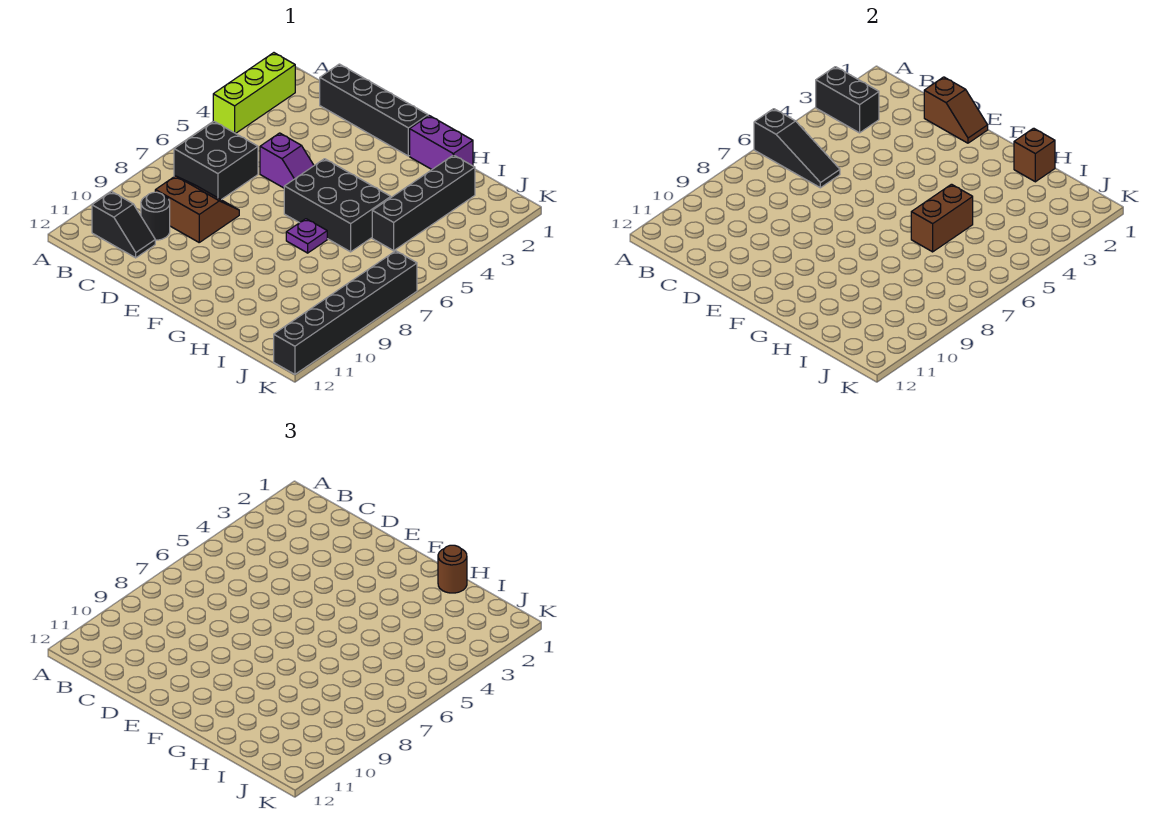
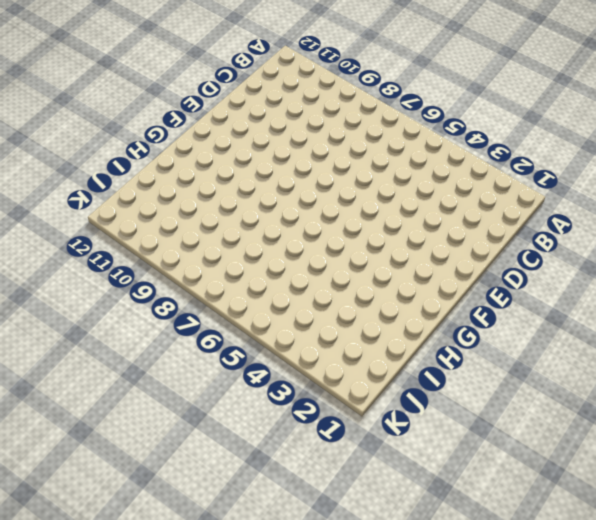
none -> lime 1x3 brick [213,53,295,134]
none -> black 2x2 brick [174,122,258,200]
none -> black 1x2 slope [92,192,155,258]

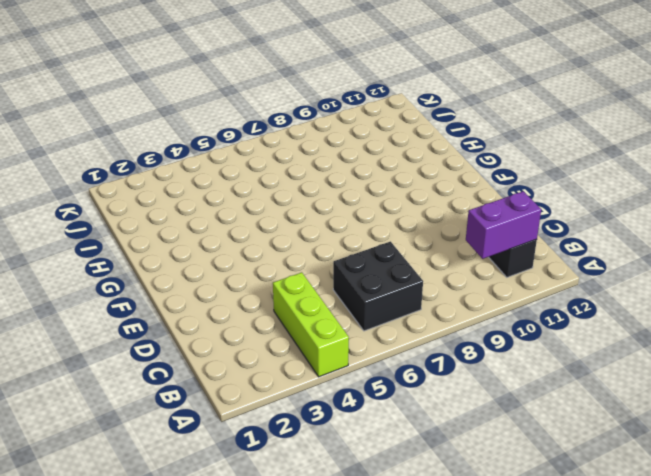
lime 1x3 brick [273,272,349,377] -> lime 1x3 brick turned to [213,53,295,134]
purple 1x2 brick [466,191,541,259] -> purple 1x2 brick turned to [410,116,473,169]
none -> black 1x4 brick [320,64,428,156]
none -> brown 2x2 slope [155,176,239,242]
none -> black 1x1 round brick [141,192,170,240]

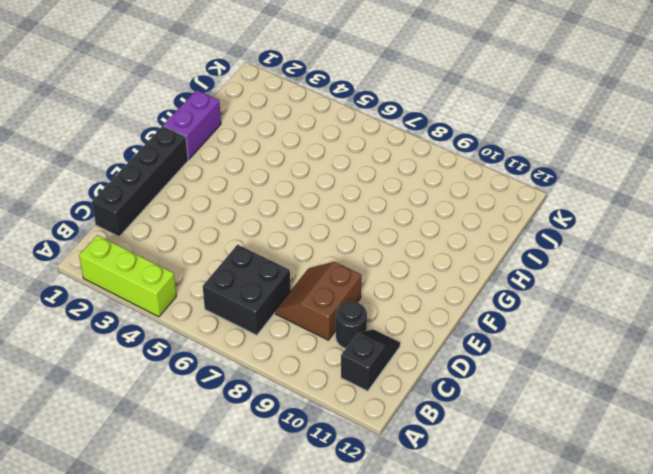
none -> purple 1x2 slope [260,133,314,188]
none -> black 2x3 brick [284,159,391,252]
none -> purple 1x1 plate [286,219,327,253]

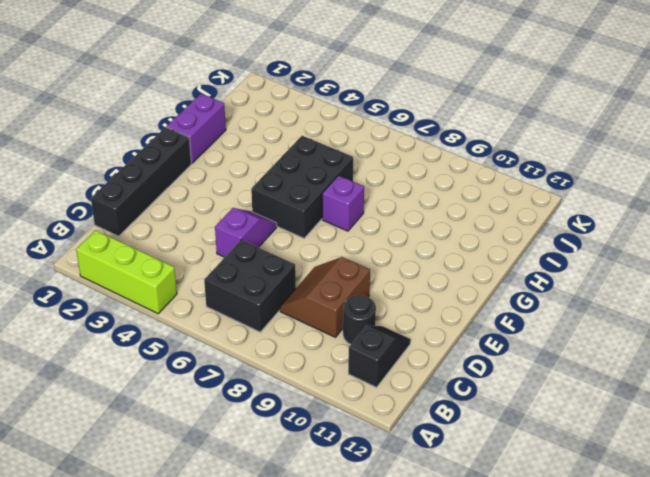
purple 1x1 brick [322,176,364,231] -> purple 1x1 plate [286,219,327,253]
none -> black 1x4 brick [372,155,475,251]
none -> black 1x6 brick [274,251,417,374]
none -> black 1x2 brick [816,67,879,133]

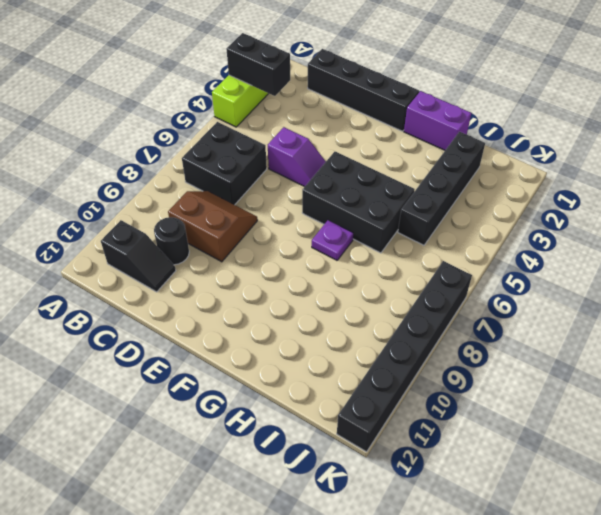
none -> black 1x3 slope [754,109,840,188]
none -> brown 1x2 slope [924,77,988,143]
none -> brown 1x1 brick [1014,128,1055,182]

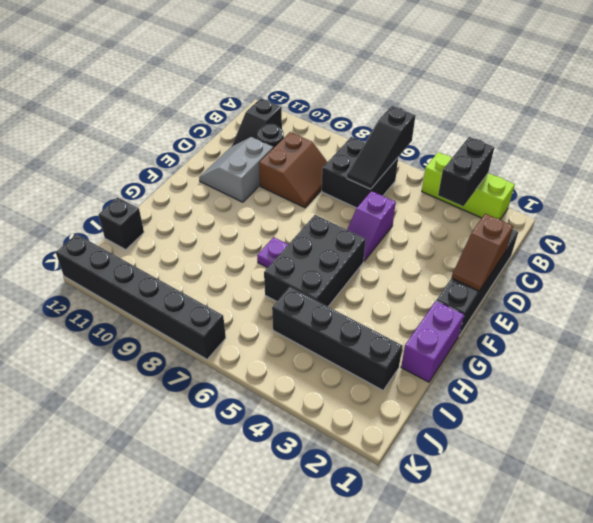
grey 2x2 slope [199,137,273,202] -> none
black 1x1 brick [99,197,144,249] -> none
none -> brown 1x1 brick [1014,128,1055,182]
none -> brown 1x2 brick [911,184,973,252]
none -> brown 1x1 round brick [438,545,467,593]

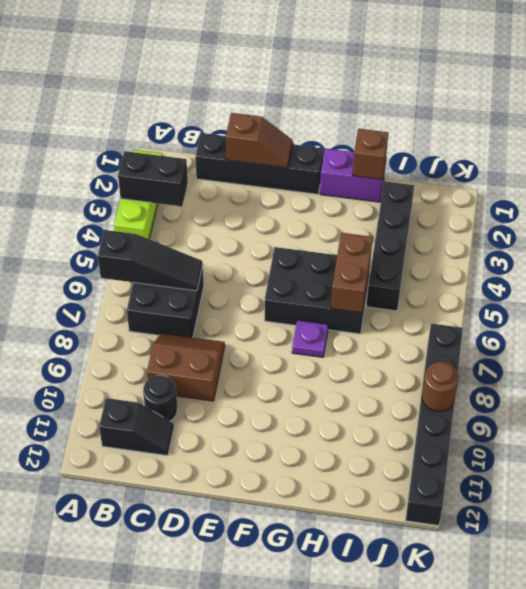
brown 1x1 round brick [422,362,459,411] -> brown 1x1 round brick moved to [438,545,467,593]
none -> purple 1x2 slope [260,133,314,188]

